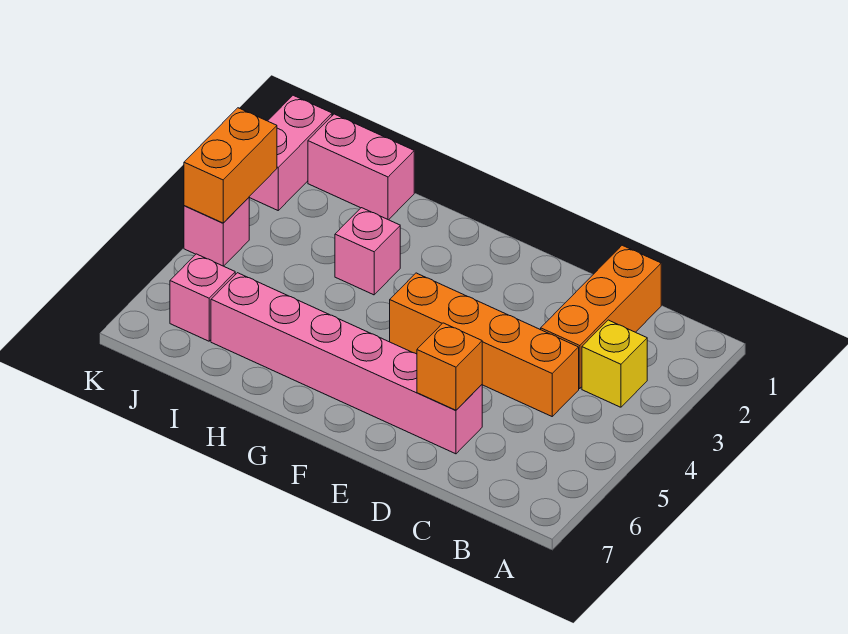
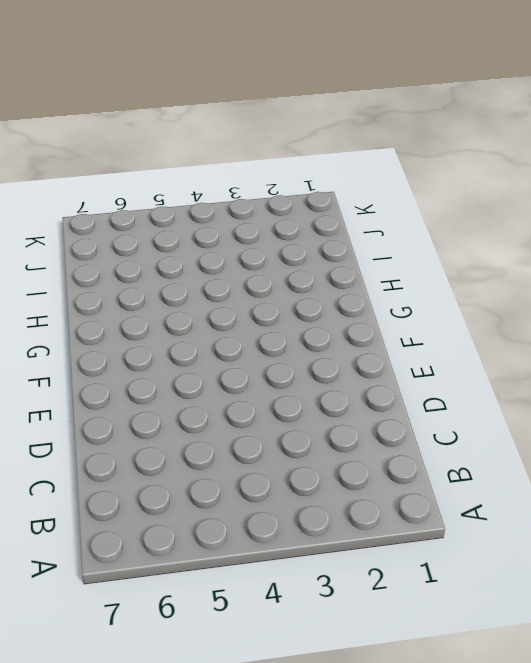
none -> yellow 1x1 brick [582,320,647,407]
none -> orange 1x3 brick [541,245,661,389]

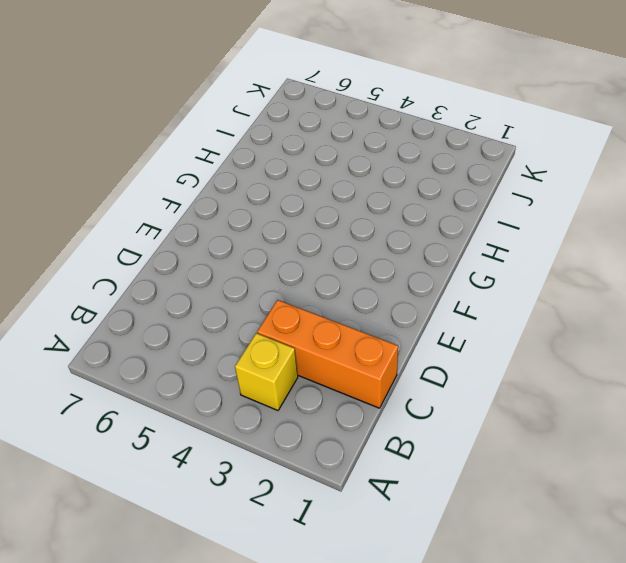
none -> orange 1x4 brick [390,273,579,416]
none -> pink 1x6 brick [211,273,482,454]

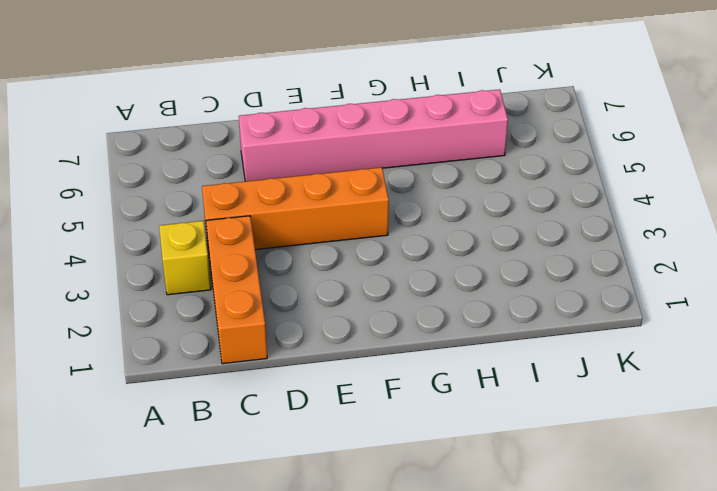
none -> pink 1x1 brick [335,208,400,295]
none -> pink 1x2 brick [308,114,414,220]

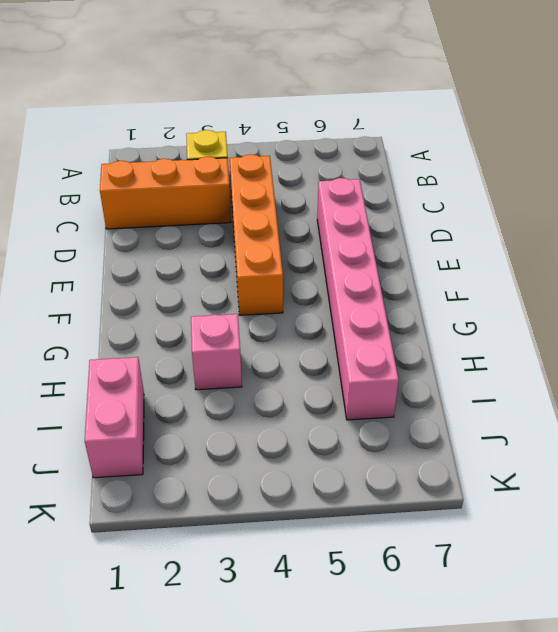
none -> pink 1x1 brick [170,254,235,341]
none -> pink 1x2 brick [249,95,332,210]

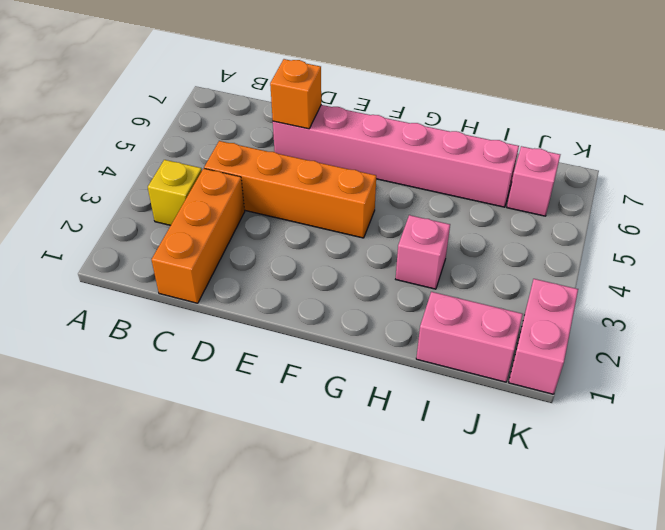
none -> pink 1x1 brick [184,198,249,266]
none -> orange 1x2 brick [184,108,277,223]

